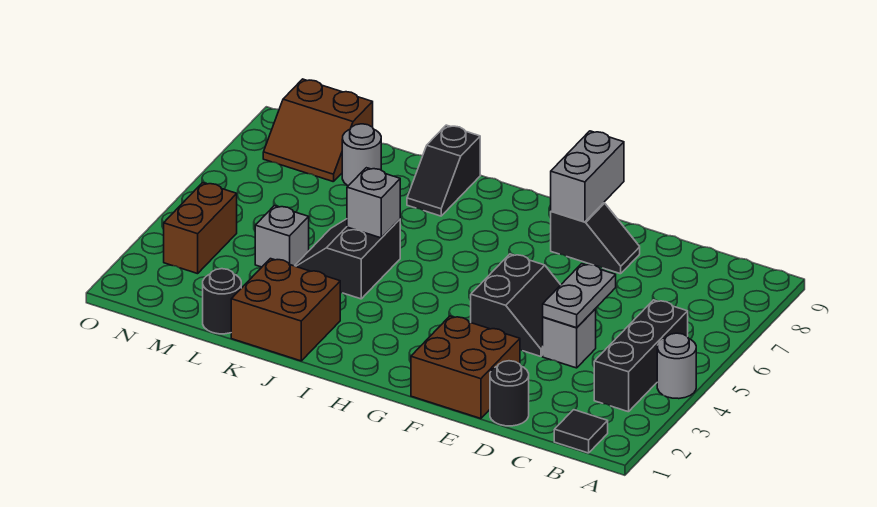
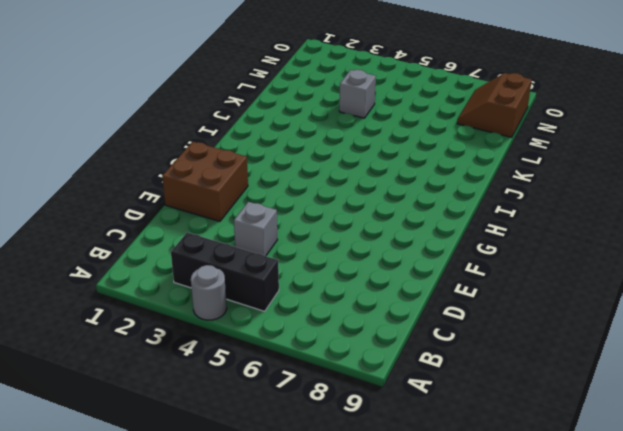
none -> black 1x1 tile [554,410,608,453]
none -> black 1x1 round brick [490,361,529,426]
none -> black 2x2 slope [471,254,560,356]

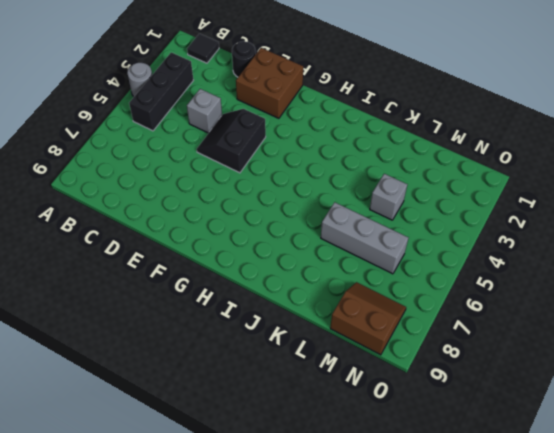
grey 1x3 brick [321,202,408,274] -> none
none -> black 1x2 slope [551,203,640,274]
none -> brown 2x2 brick [231,259,340,361]
none -> black 2x2 slope [295,219,400,299]

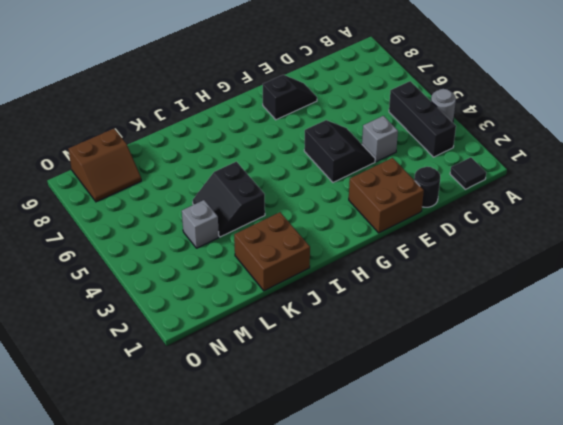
none -> black 1x2 slope [407,125,480,216]
none -> black 1x1 round brick [203,269,241,334]
none -> grey 1x1 round brick [342,124,381,186]

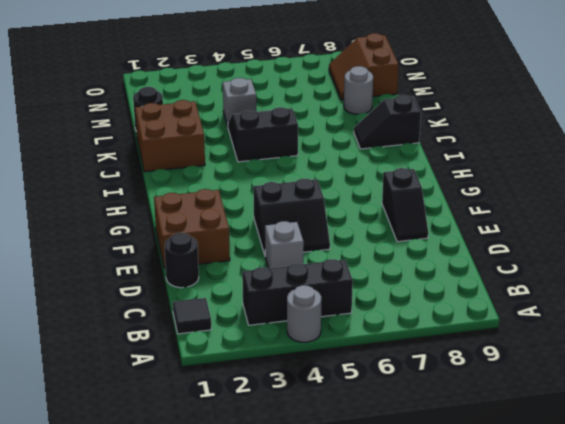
none -> brown 1x2 brick [164,183,237,274]
none -> grey 1x2 plate [543,264,616,328]
none -> grey 1x2 brick [551,131,624,222]

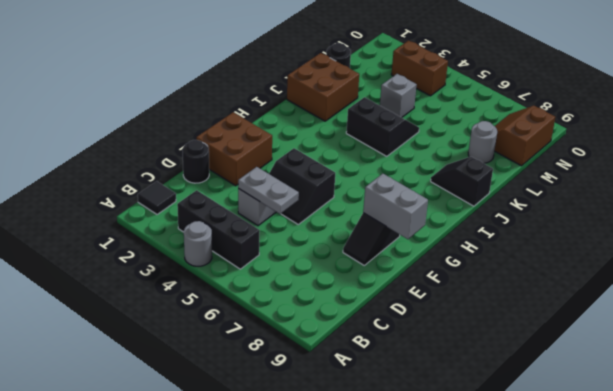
none -> grey 1x1 brick [347,168,400,238]

